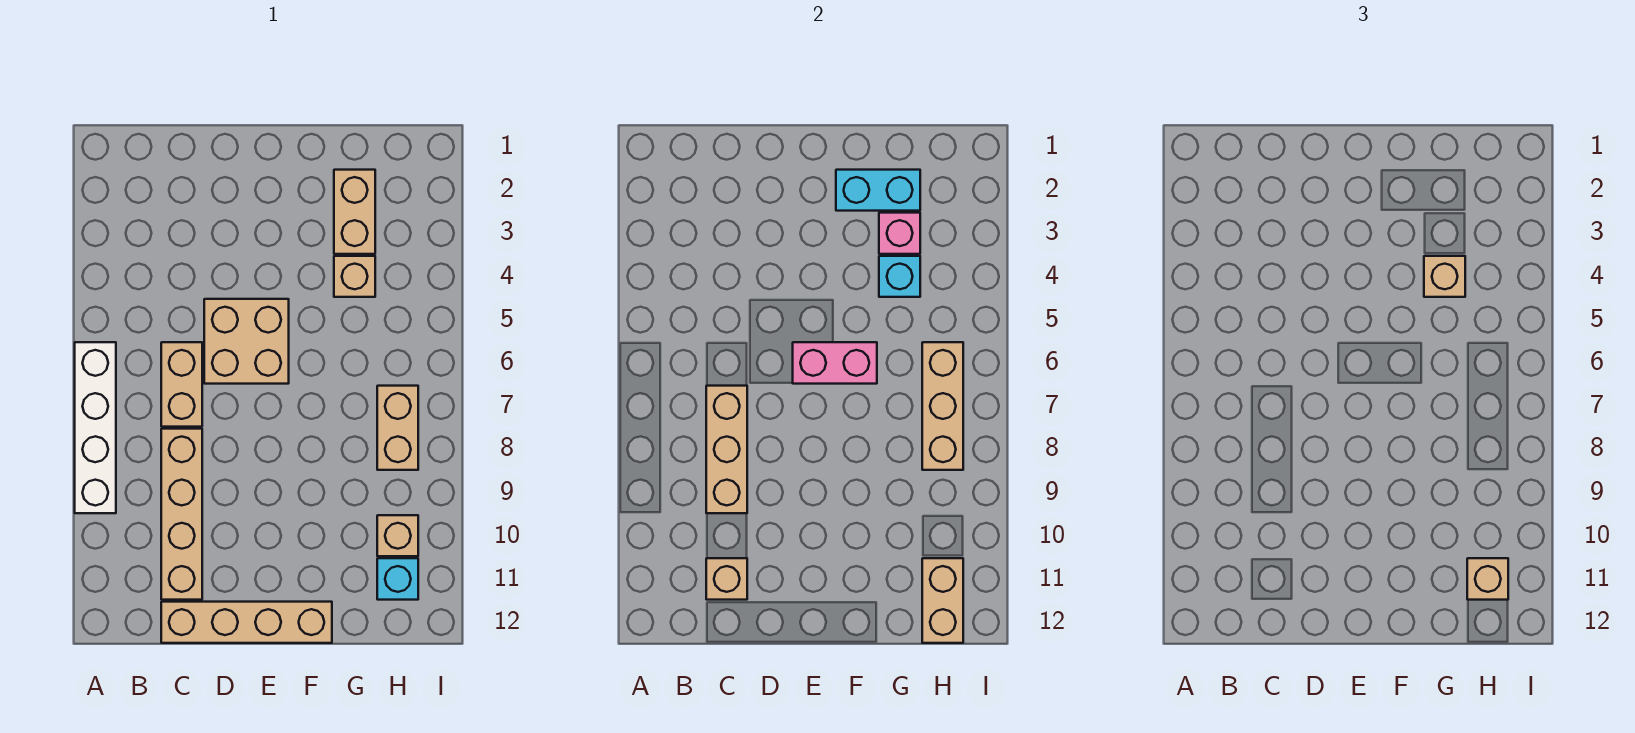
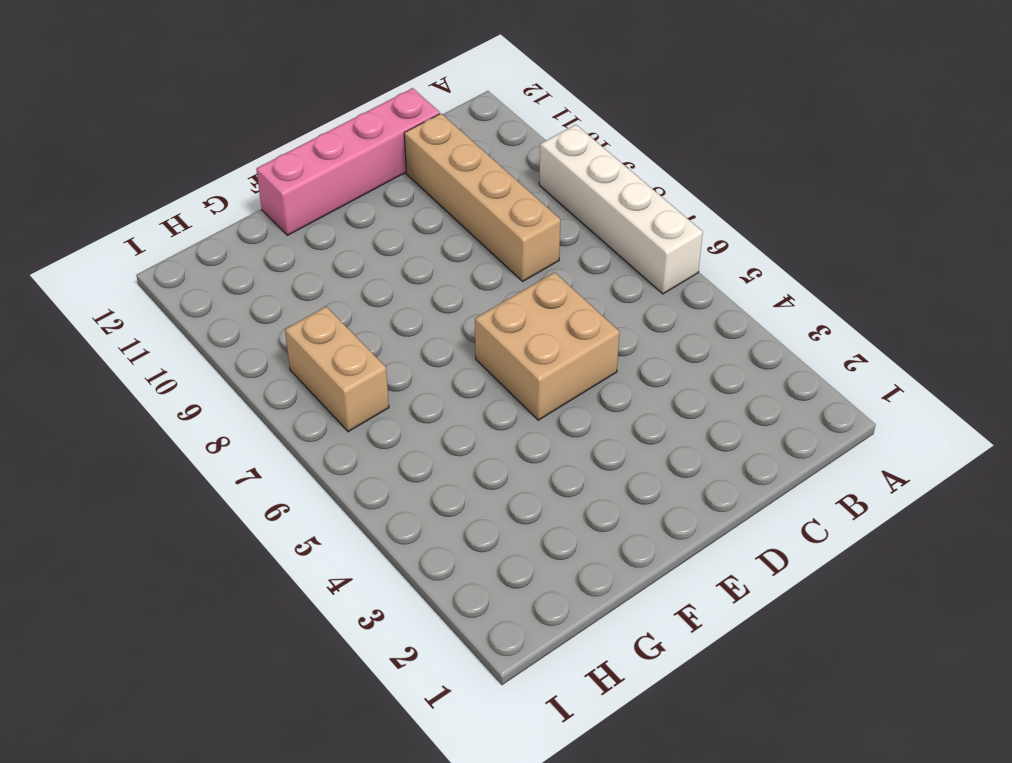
pink 1x4 brick [256,88,440,235] -> tan 1x4 brick [161,602,332,643]
none -> tan 1x2 brick [161,342,202,427]
none -> tan 1x2 brick [334,170,375,254]
none -> tan 1x1 brick [334,256,375,297]

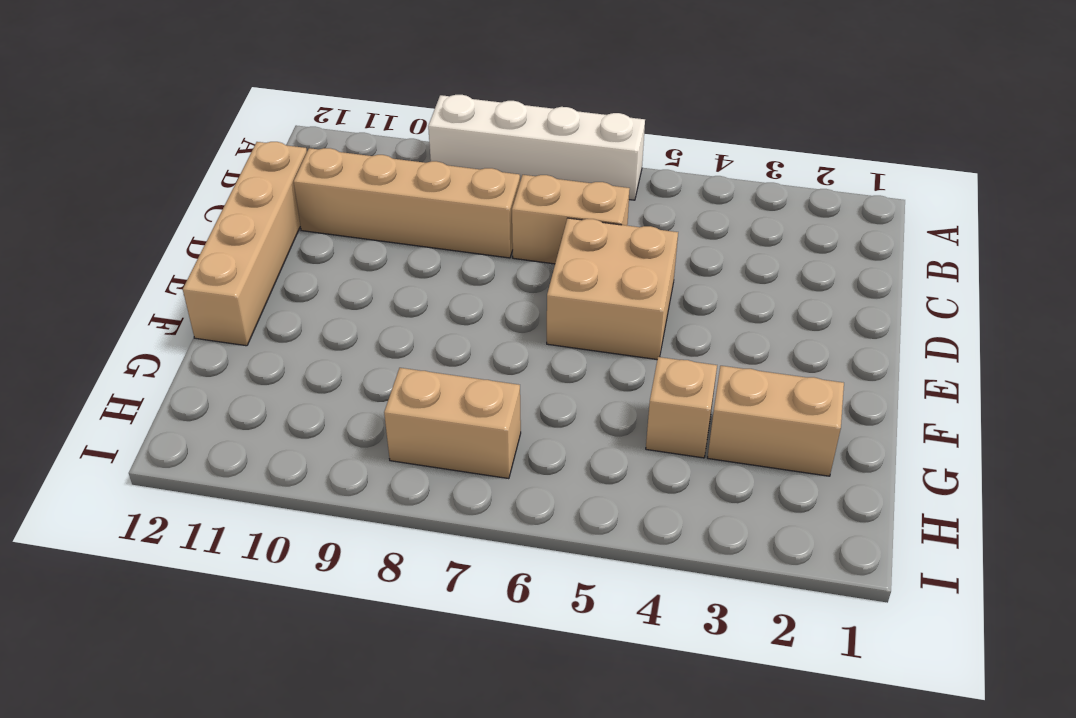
none -> tan 1x1 brick [377,515,418,556]
none -> cyan 1x1 brick [377,558,418,600]
none -> tan 1x3 brick [706,386,747,513]

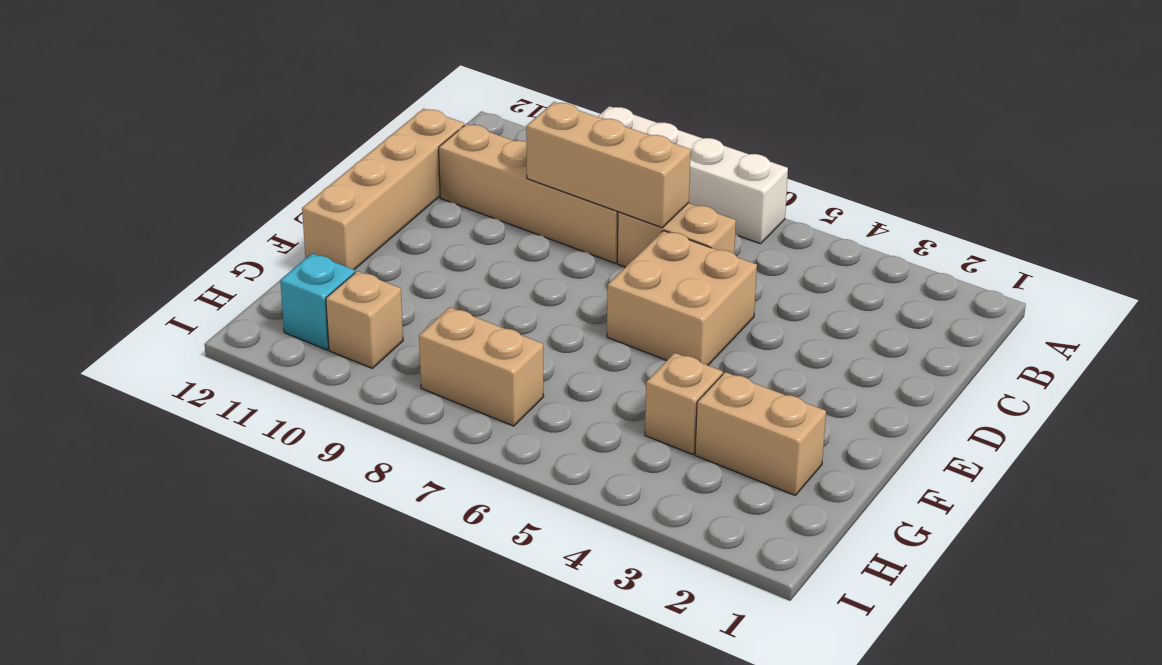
none -> tan 1x1 brick [706,558,747,600]
none -> pink 1x2 brick [793,342,877,384]
none -> cyan 1x2 brick [836,170,920,211]

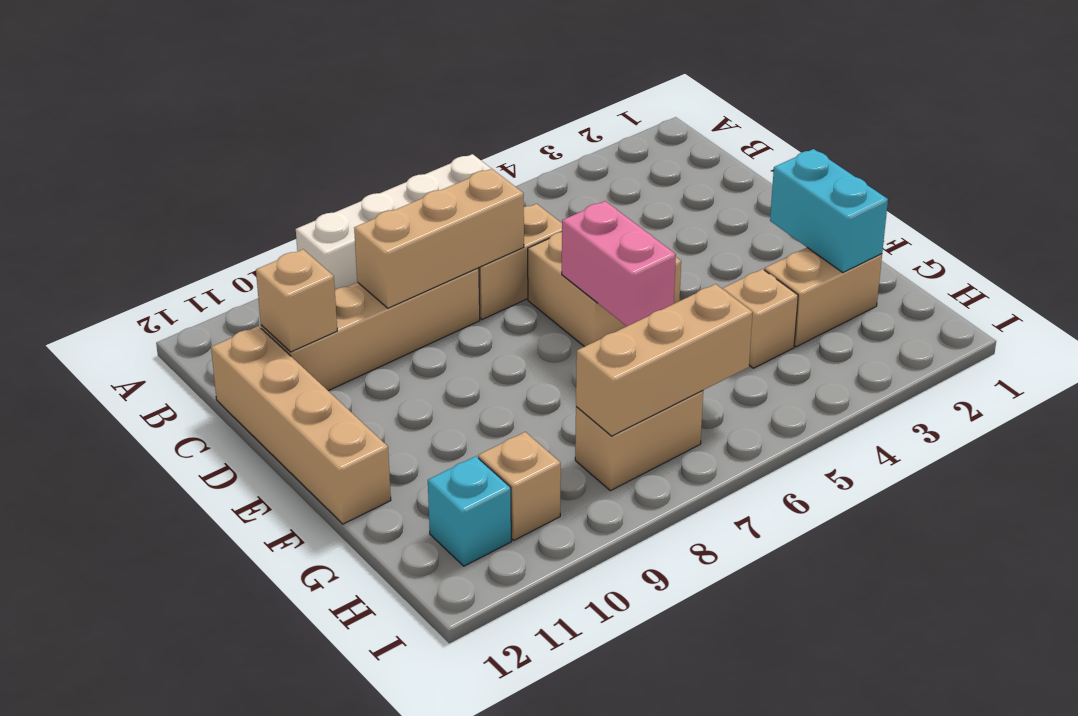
none -> pink 1x1 brick [879,213,920,254]
none -> cyan 1x1 brick [879,256,920,297]
none -> tan 1x2 brick [922,558,963,643]

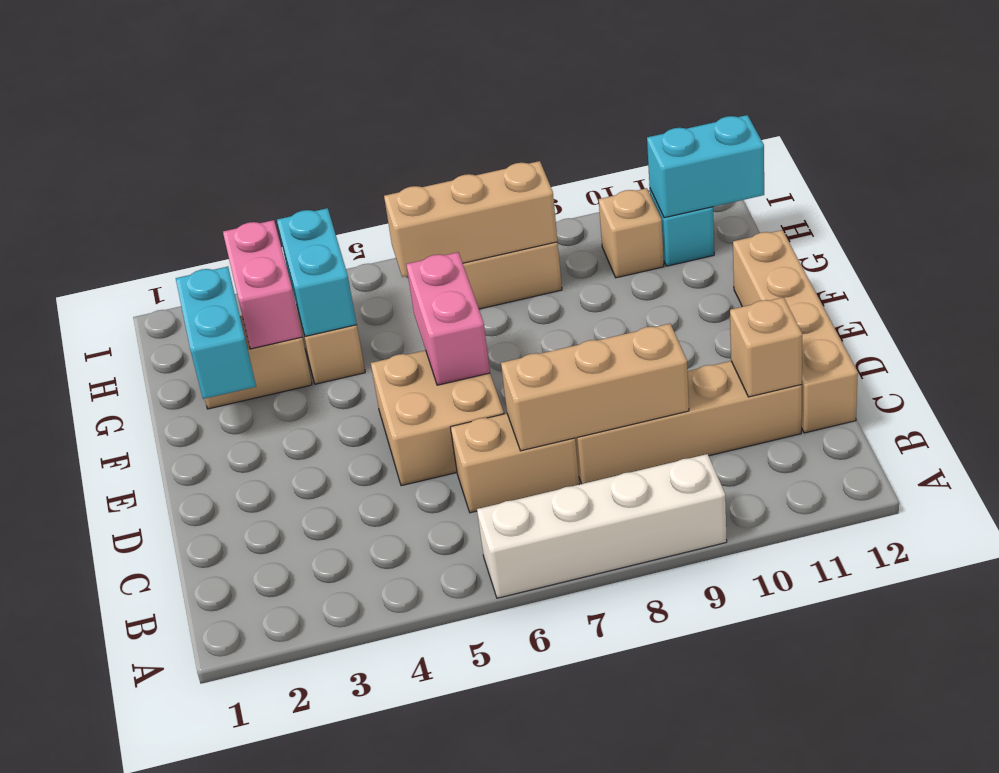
pink 1x2 brick [223,220,302,349] -> pink 1x1 brick [879,213,920,254]
cyan 1x2 brick [277,208,357,336] -> cyan 1x1 brick [879,256,920,297]
cyan 1x2 brick [647,115,764,218] -> tan 1x2 brick [922,558,963,643]
none -> tan 1x1 brick [1424,256,1465,297]
none -> tan 1x1 brick [1467,558,1508,600]

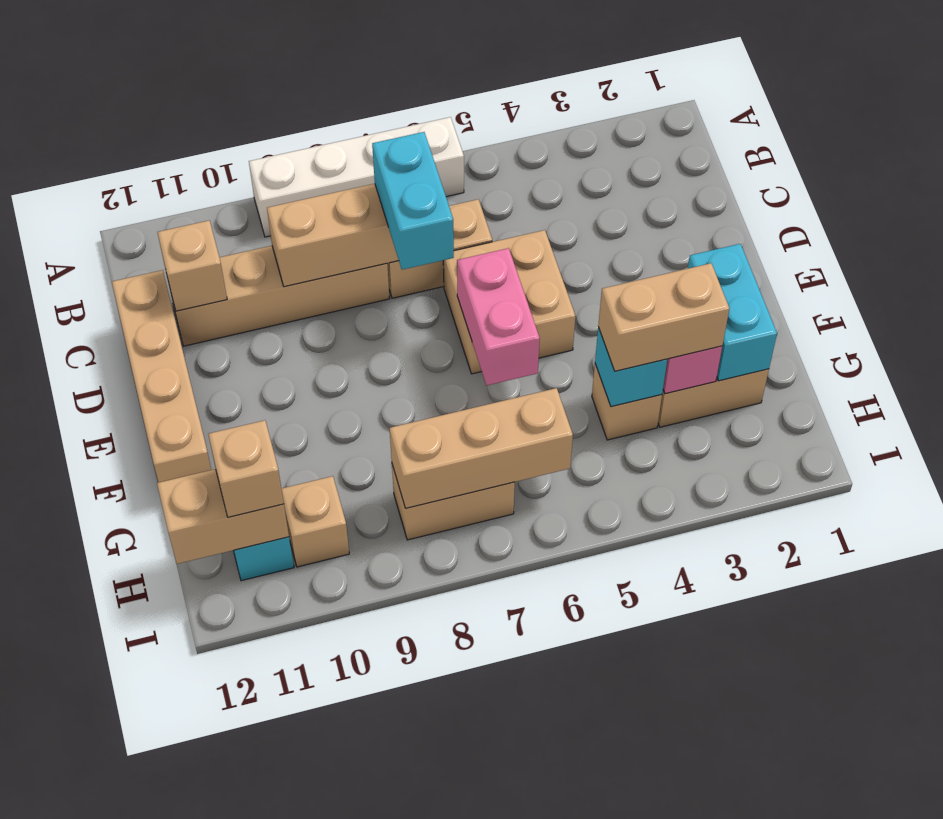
cyan 1x2 brick [372,132,454,270] -> none
tan 1x2 brick [598,263,729,371] -> tan 1x1 brick [1424,256,1465,297]

